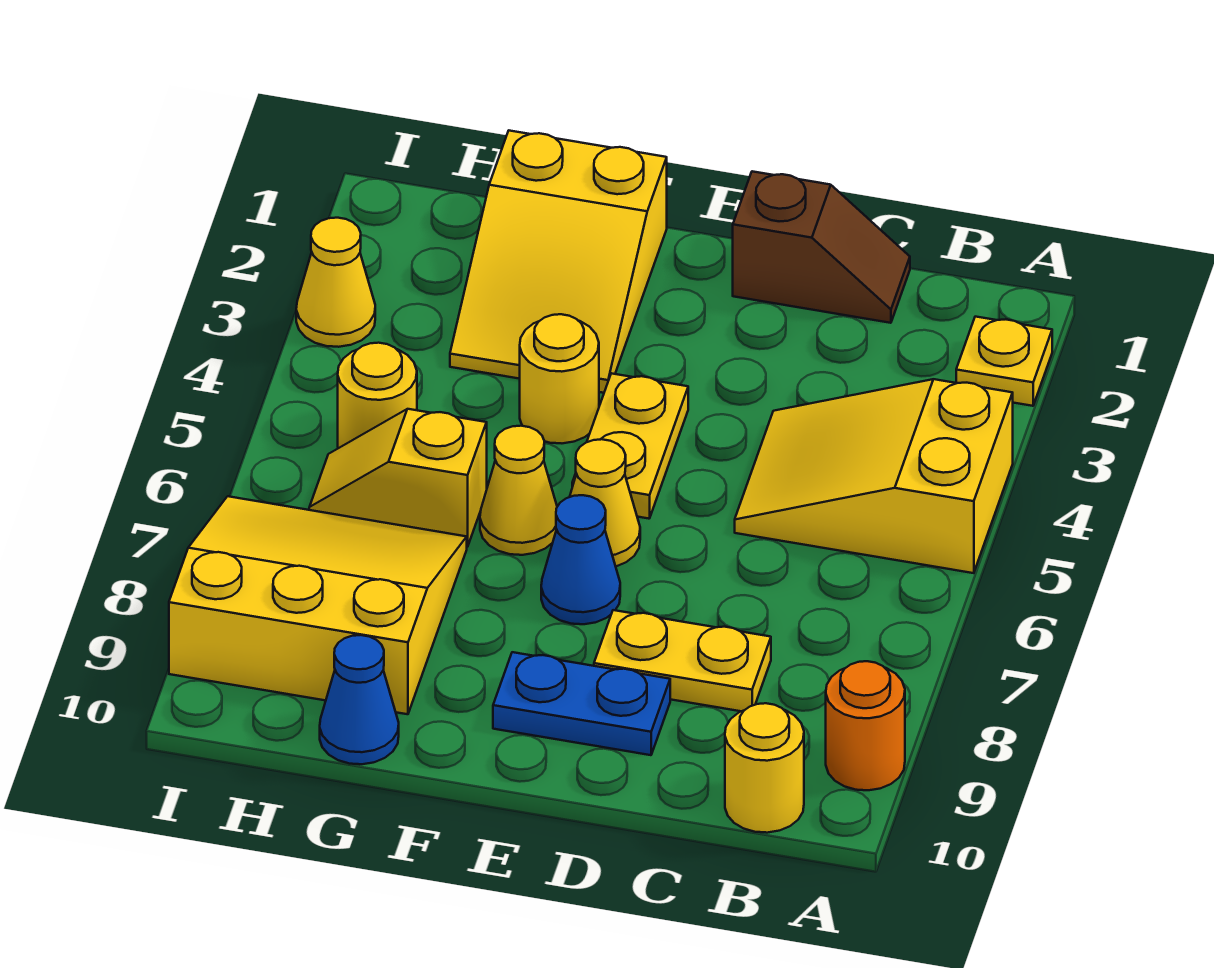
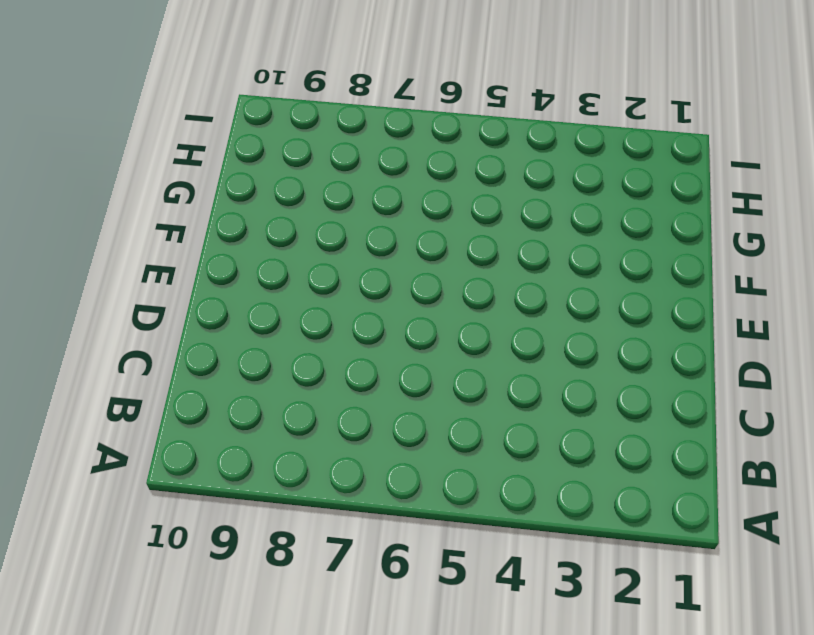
none -> yellow 1x1 plate [956,317,1052,406]
none -> yellow 2x3 slope [735,379,1013,573]
none -> orange 1x1 round brick [826,661,905,790]

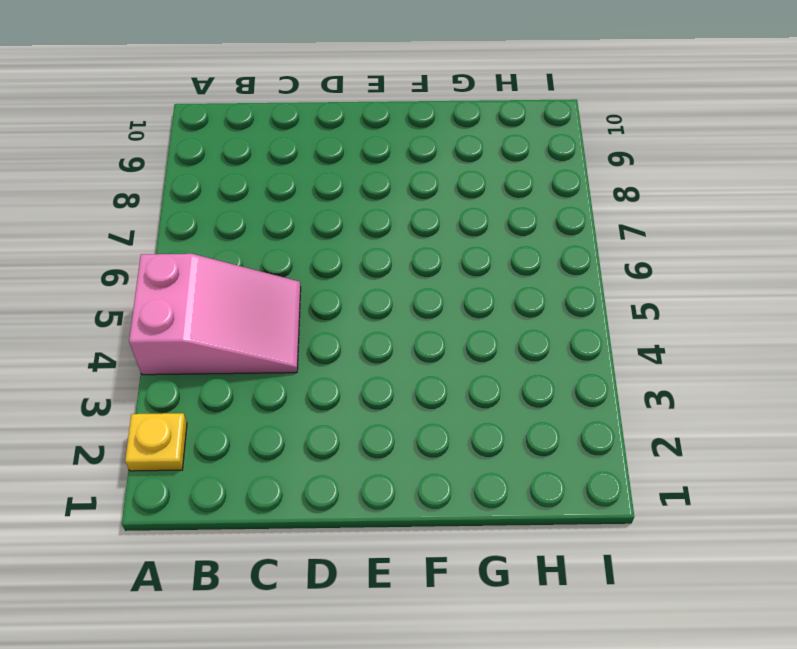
pink 2x3 slope [129,254,301,375] -> yellow 2x3 slope [735,379,1013,573]
none -> orange 1x1 round brick [826,661,905,790]
none -> yellow 1x1 round brick [725,703,804,833]
none -> brown 1x2 slope [733,171,910,323]

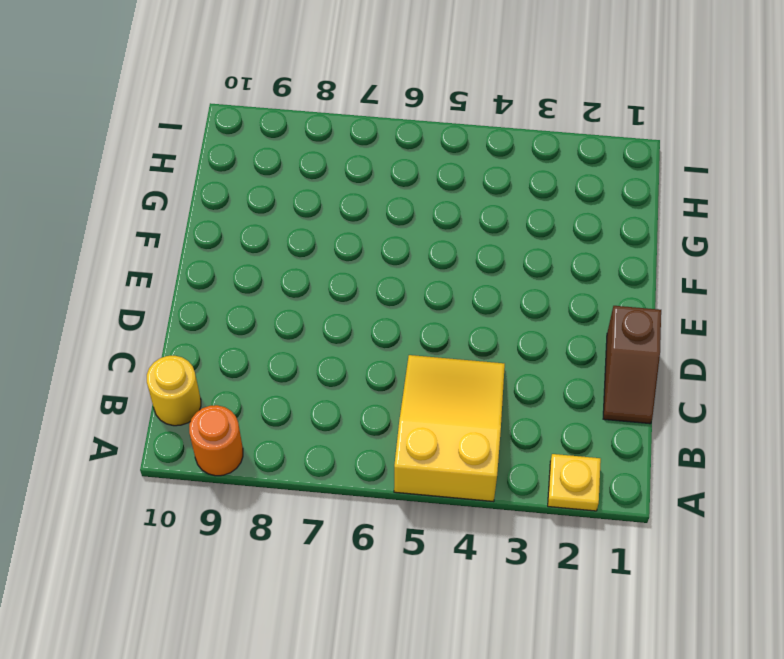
none -> yellow 1x2 plate [594,610,771,711]
none -> blue 1x2 plate [493,652,670,755]
none -> yellow 1x2 plate [572,373,688,519]

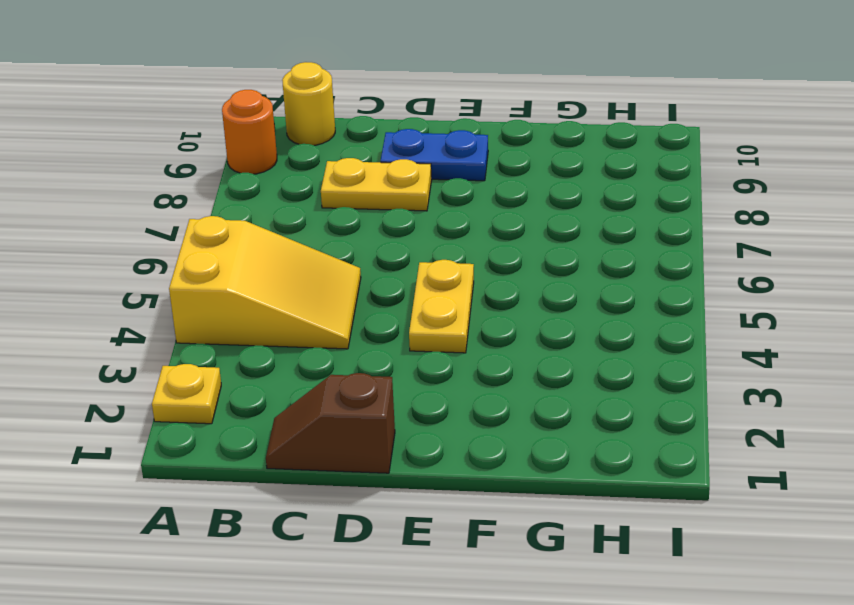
none -> yellow 1x1 cone [570,439,640,566]
none -> blue 1x1 cone [541,495,620,624]
none -> yellow 2x3 slope [450,131,667,393]

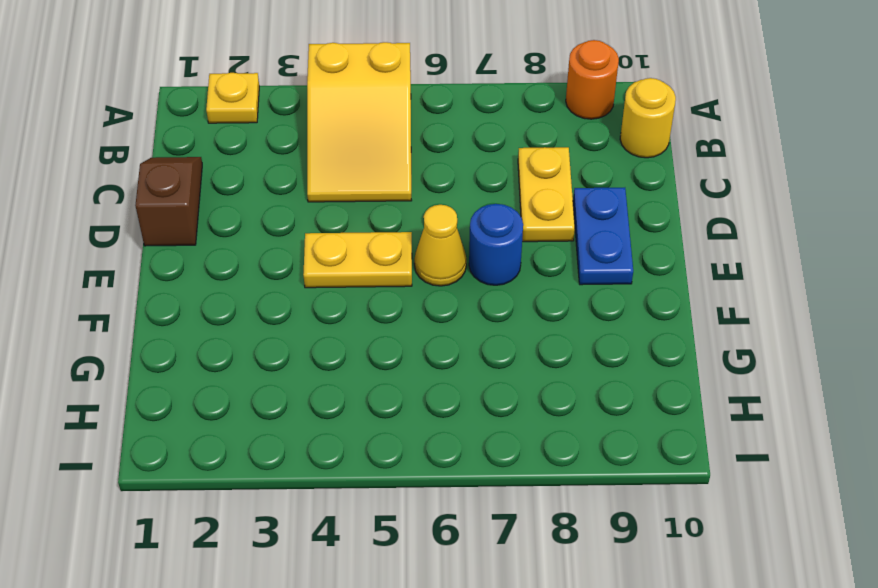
blue 1x1 round brick [469,204,523,285] -> blue 1x1 cone [541,495,620,624]
none -> yellow 2x3 slope [450,131,667,393]
none -> yellow 1x1 round brick [520,314,599,443]
none -> yellow 1x1 cone [480,426,557,555]

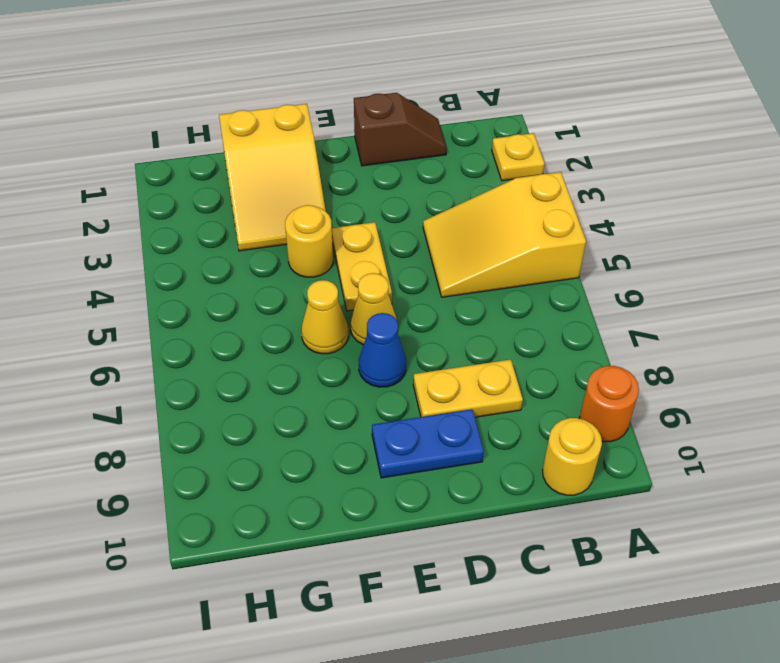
none -> yellow 1x2 slope [309,409,487,547]
none -> yellow 3x3 slope [169,496,467,714]
none -> blue 1x1 cone [320,635,399,764]

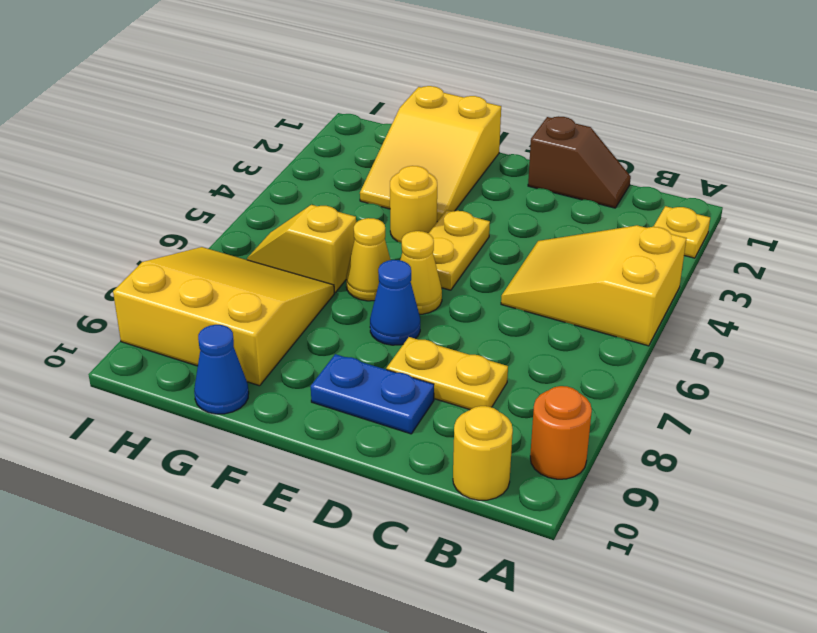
none -> yellow 1x1 round brick [338,343,417,448]
none -> yellow 1x1 cone [296,218,375,347]

